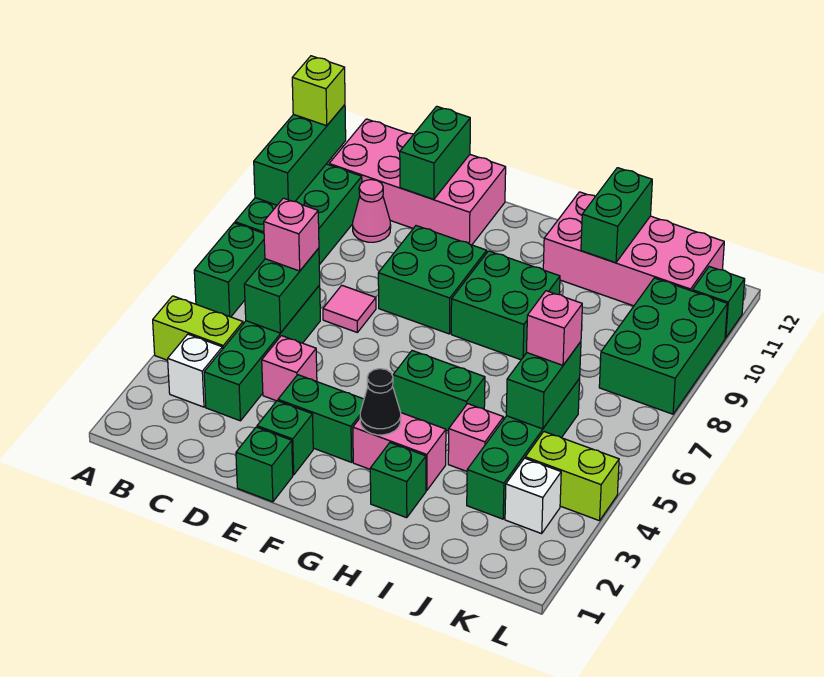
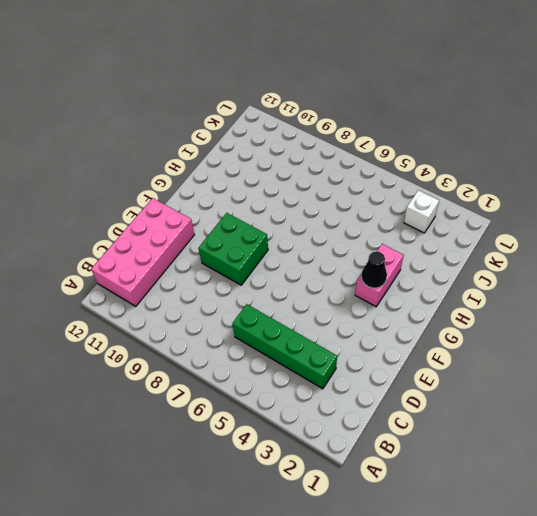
none -> lime 1x2 brick [153,296,243,360]
none -> green 1x2 brick [194,223,265,317]
none -> green 2x3 brick [235,164,362,265]
none -> white 1x1 brick [168,334,222,407]

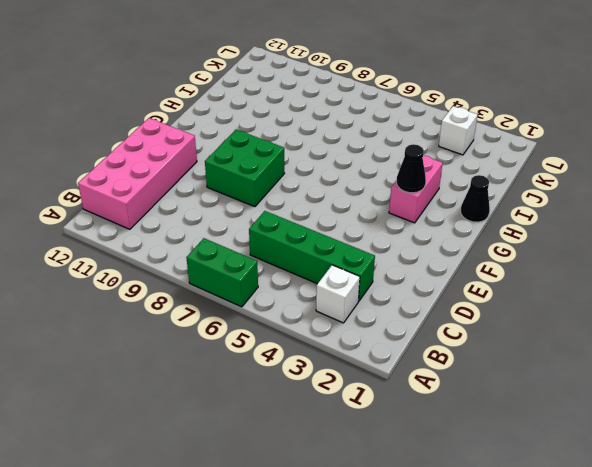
black 1x1 cone [461,175,490,222] -> none
none -> lime 1x2 brick [153,296,243,360]
none -> green 2x3 brick [235,164,362,265]
none -> pink 1x1 cone [353,180,391,242]
none -> pink 1x1 brick [262,336,317,401]

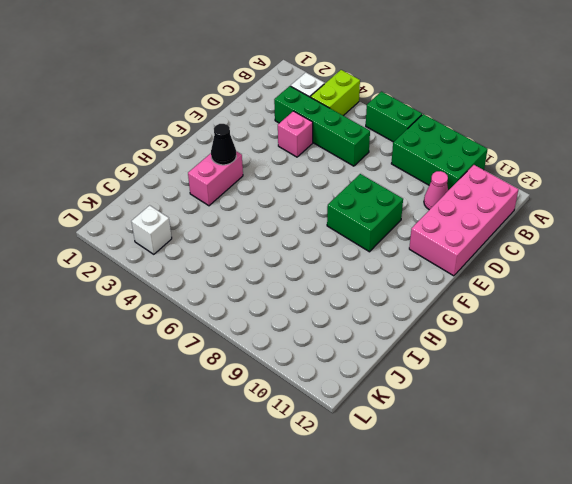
none -> pink 1x1 tile [323,285,376,333]
none -> green 1x1 brick [236,427,293,502]
none -> green 1x1 brick [257,401,313,475]
none -> green 1x2 brick [278,375,364,462]

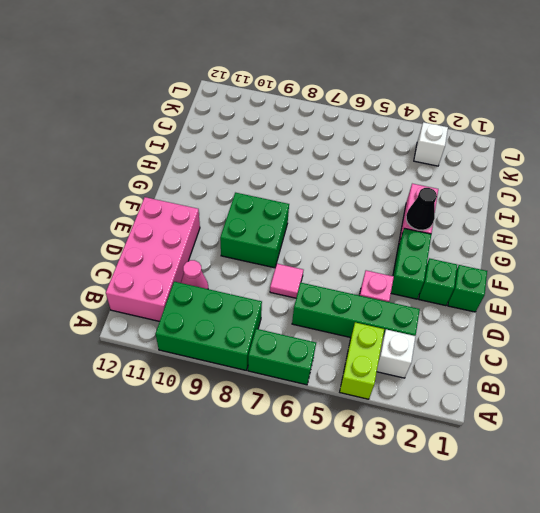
none -> green 1x2 brick [393,351,485,431]
none -> green 2x2 brick [451,251,560,360]
none -> green 1x1 brick [370,443,426,518]
none -> pink 2x4 brick [543,192,724,306]

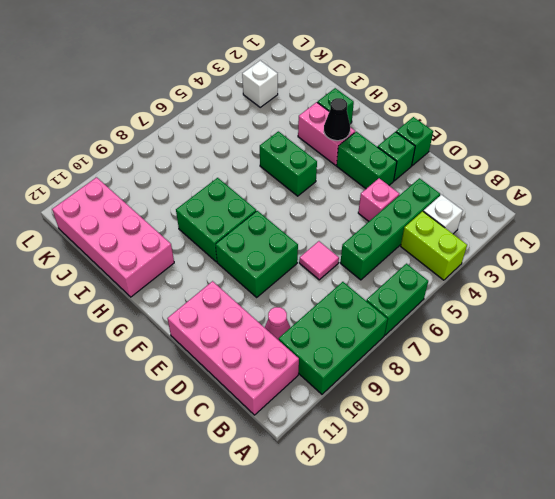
none -> pink 1x1 brick [448,404,504,471]
none -> green 1x4 brick [467,379,580,519]
none -> lime 1x2 brick [525,432,619,521]
none -> green 2x3 brick [599,278,727,414]

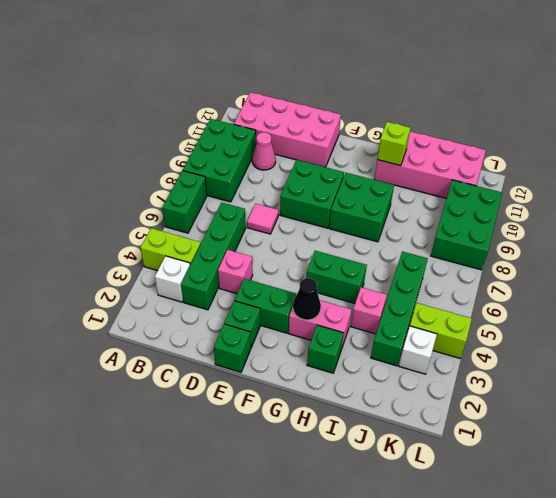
lime 1x1 brick [377,122,410,166] -> lime 1x1 brick moved to [292,56,345,126]
none -> green 1x1 brick [692,267,745,338]
none -> green 1x3 brick [254,105,346,205]
none -> green 1x2 brick [244,248,320,333]
none -> green 1x2 brick [400,106,470,200]

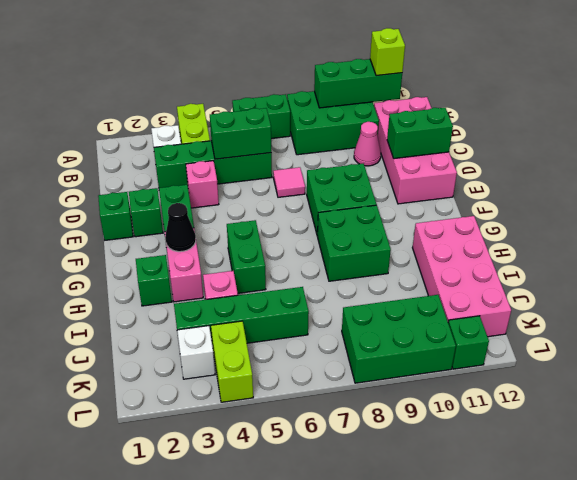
none -> green 1x2 brick [581,168,652,263]
none -> green 1x2 brick [506,342,581,429]
none -> pink 1x1 brick [264,198,319,271]
none -> pink 1x1 brick [527,291,582,365]

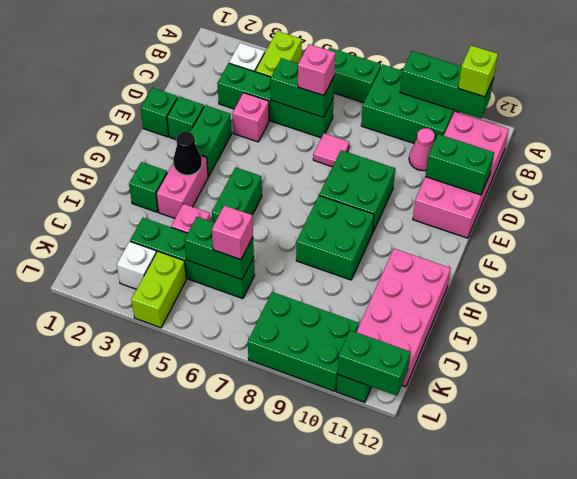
green 1x2 brick [338,330,410,396] -> green 1x2 brick moved to [581,168,652,263]

